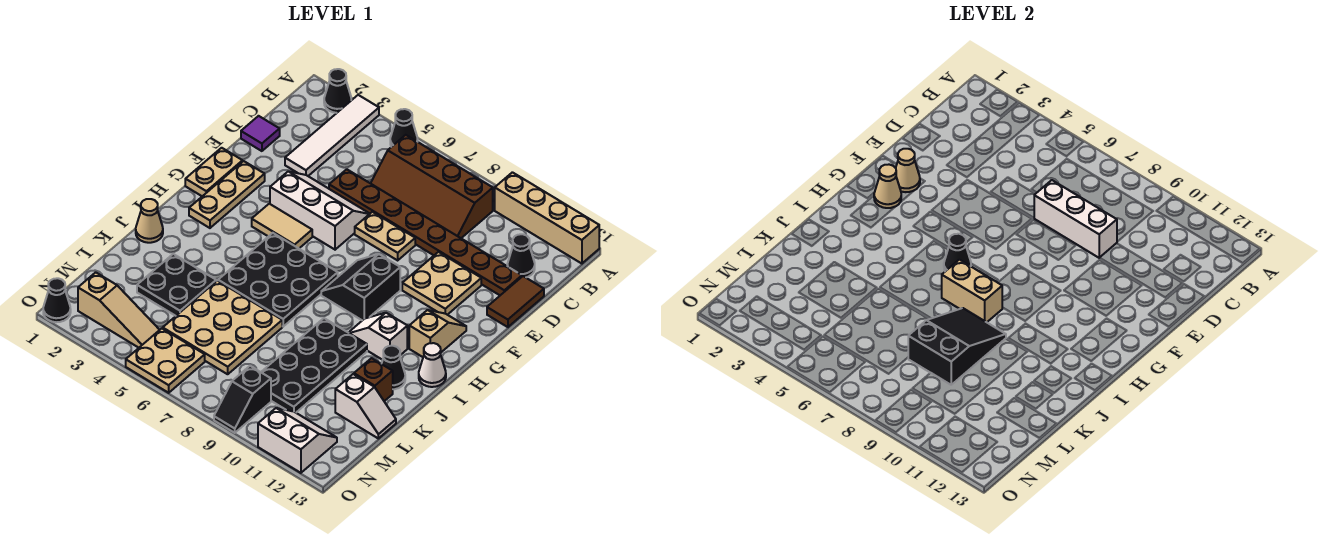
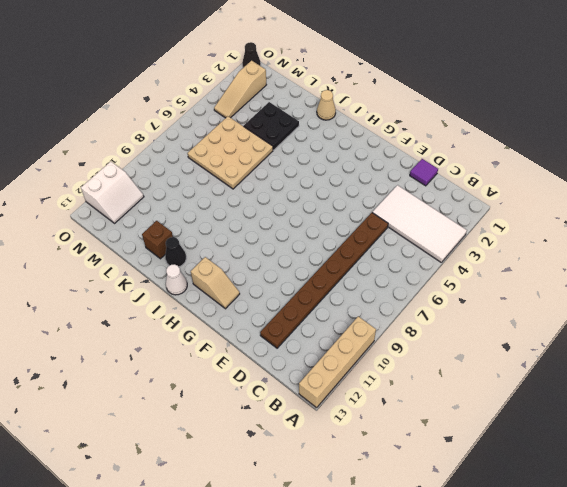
white 2x4 tile [372,185,467,262] -> white 1x4 tile [285,95,379,176]
none -> black 1x1 cone [324,69,351,113]
none -> black 1x1 cone [390,109,418,147]
none -> brown 2x4 slope [371,135,493,238]
none -> black 1x1 cone [507,234,535,277]

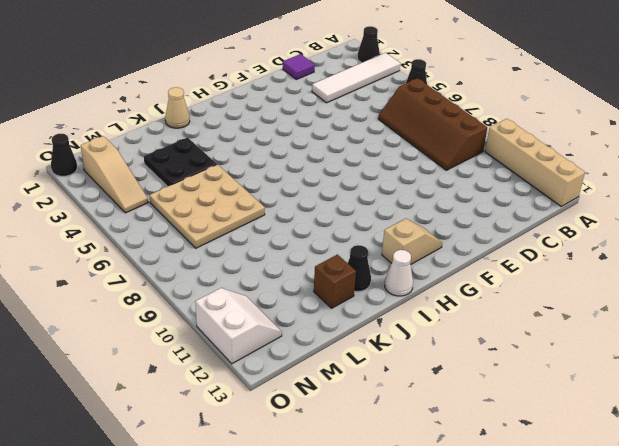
none -> black 1x1 cone [507,234,535,277]
none -> brown 1x8 plate [329,169,522,295]
none -> brown 1x2 tile [487,276,544,327]
none -> white 2x3 slope [270,171,370,250]

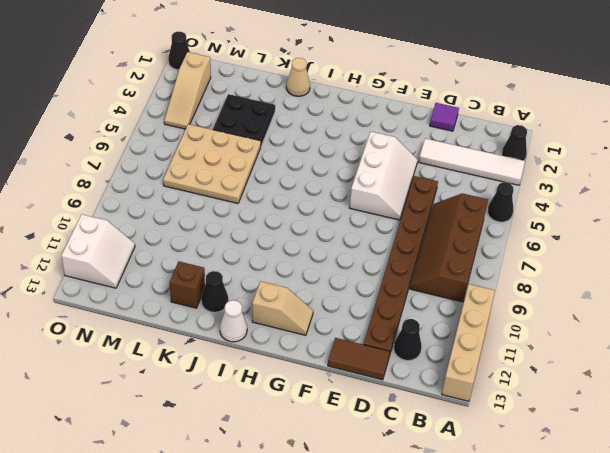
none -> tan 1x2 plate [355,212,415,260]
none -> tan 2x2 plate [402,252,481,315]
none -> tan 1x2 plate [185,148,243,196]
none -> tan 1x3 plate [189,161,265,228]

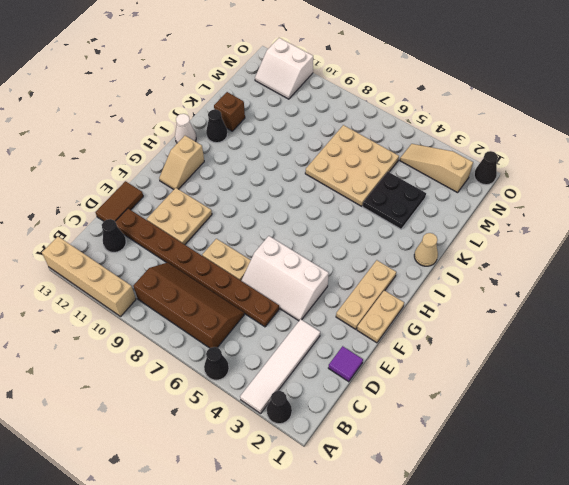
none -> tan 1x2 tile [252,204,312,248]
none -> black 2x2 slope [321,254,400,320]
none -> black 3x3 plate [218,233,338,326]
none -> white 1x2 slope [348,313,407,360]

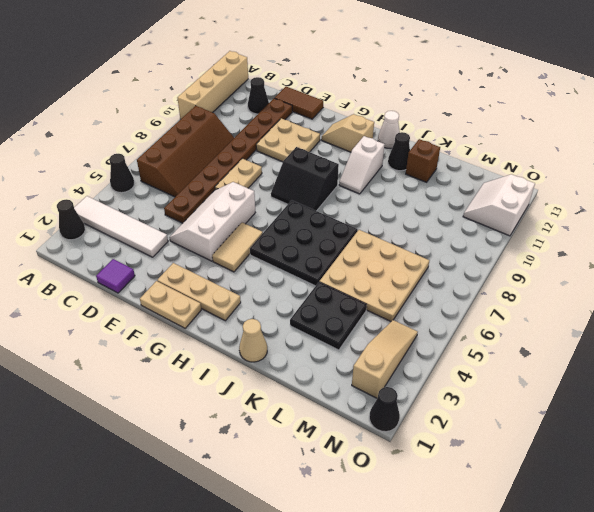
none -> black 2x4 plate [261,318,367,413]
none -> white 1x2 slope [335,374,396,438]
none -> tan 2x2 plate [126,328,205,393]
none -> black 1x2 slope [214,366,271,433]

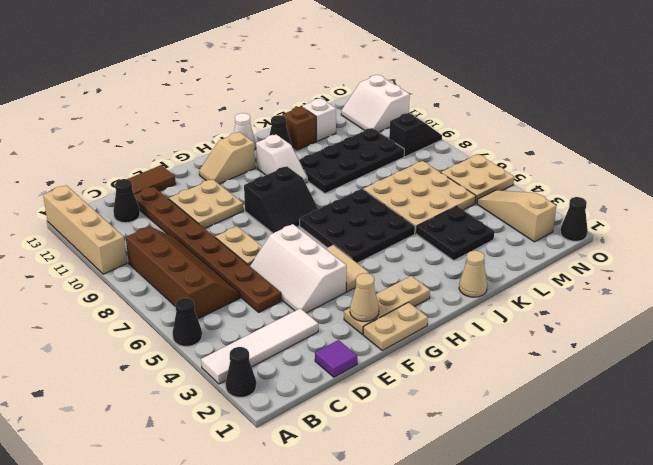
none -> white 1x3 brick [1034,180,1117,258]
none -> tan 1x1 cone [874,165,901,208]
none -> black 1x1 cone [944,234,971,271]
none -> tan 1x2 brick [942,260,1002,322]

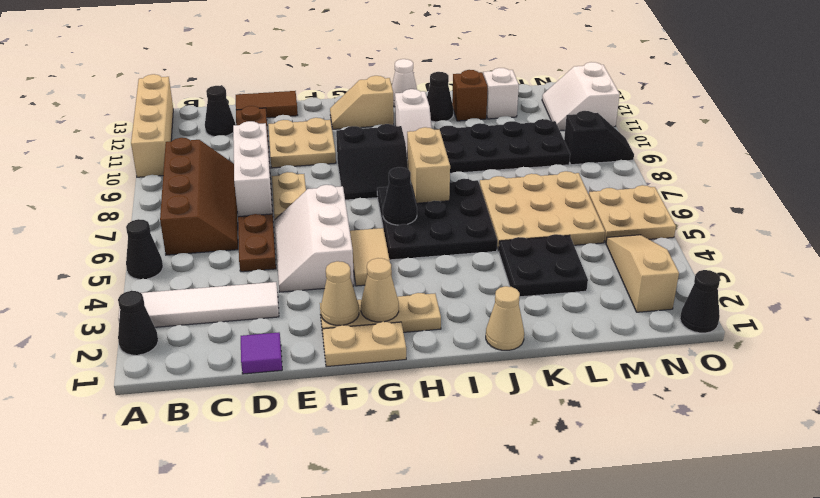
none -> black 2x3 slope [908,308,1006,385]

